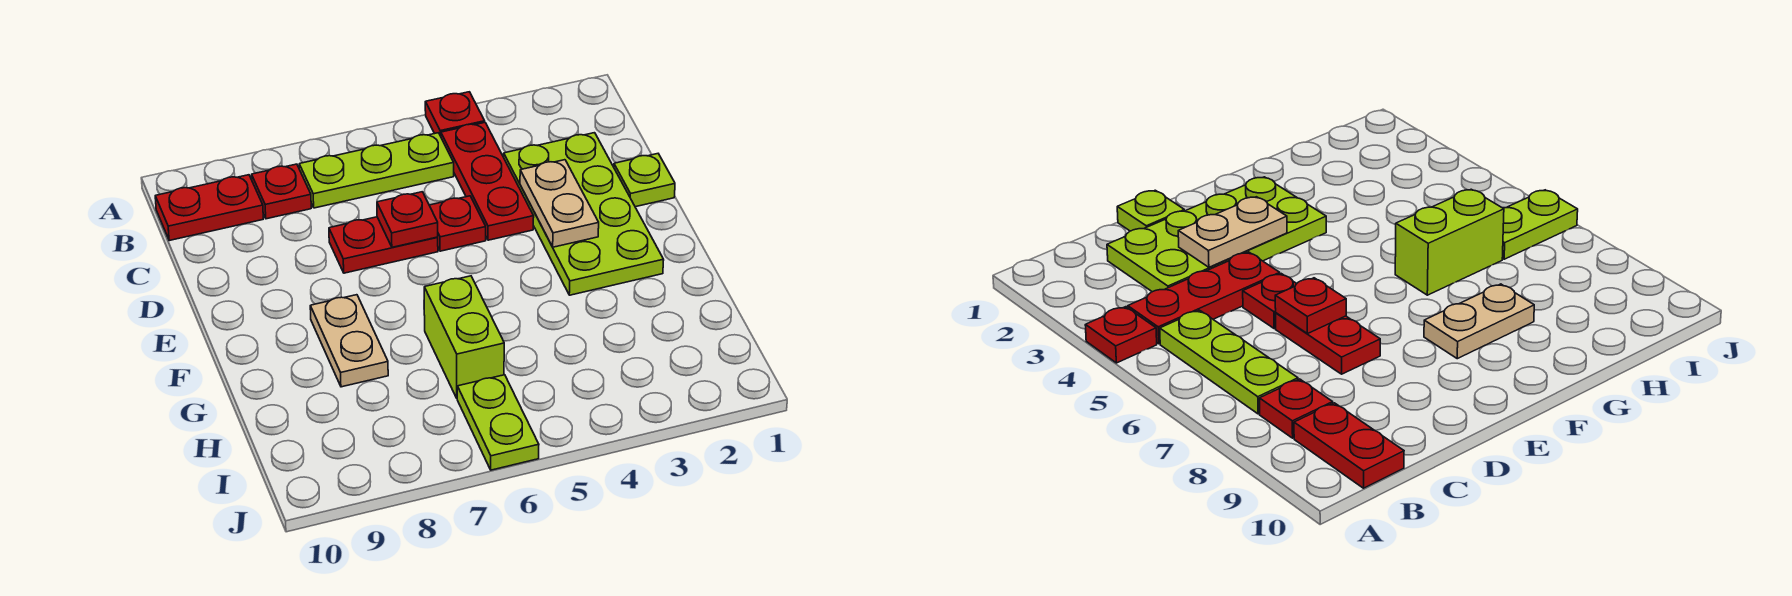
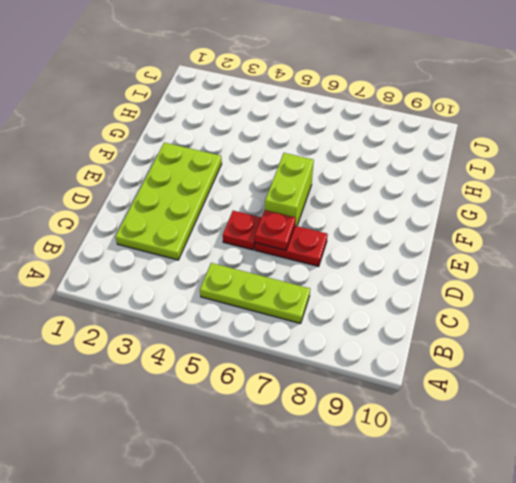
lime 1x2 brick [265,153,314,226] -> lime 1x2 brick moved to [424,276,504,398]
none -> red 1x1 plate [425,92,485,136]
none -> red 1x3 plate [441,123,534,240]
none -> red 1x1 plate [252,164,311,219]

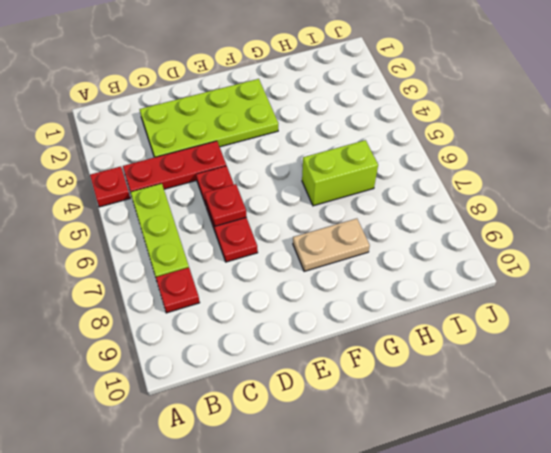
none -> red 1x2 plate [155,175,263,241]
none -> lime 1x1 plate [614,154,675,207]
none -> lime 1x2 plate [457,375,539,470]

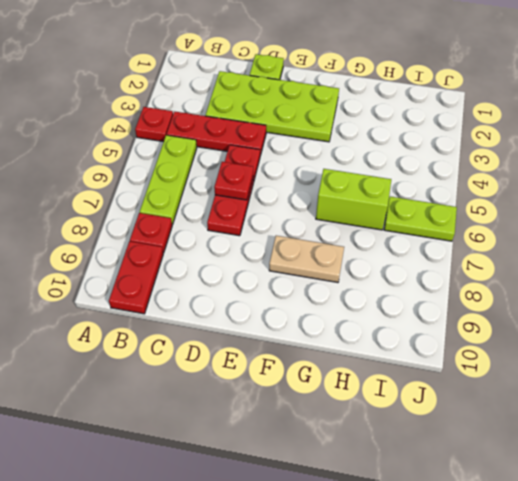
none -> tan 1x2 plate [520,160,599,247]

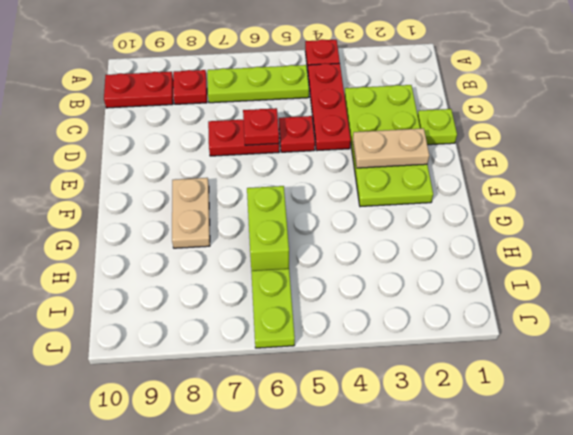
tan 1x2 plate [353,128,429,168] -> tan 1x2 plate turned to [520,160,599,247]

